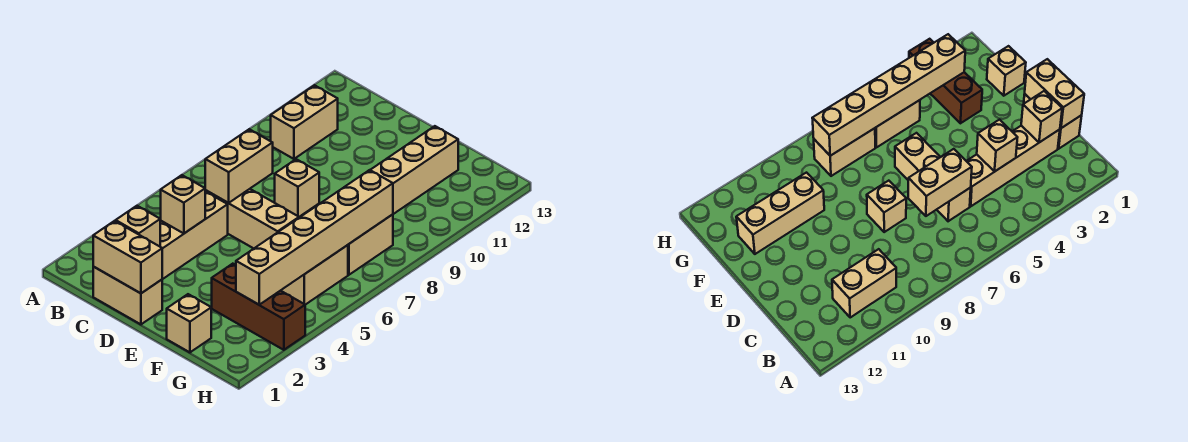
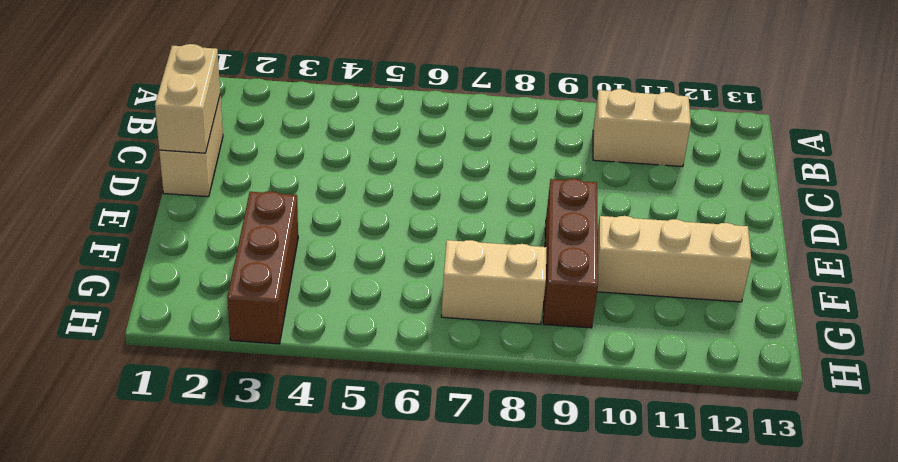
brown 1x3 brick [543,179,598,328] -> none
none -> tan 1x4 brick [160,192,228,279]
none -> tan 1x3 brick [205,189,299,248]
none -> tan 1x1 brick [275,159,319,217]

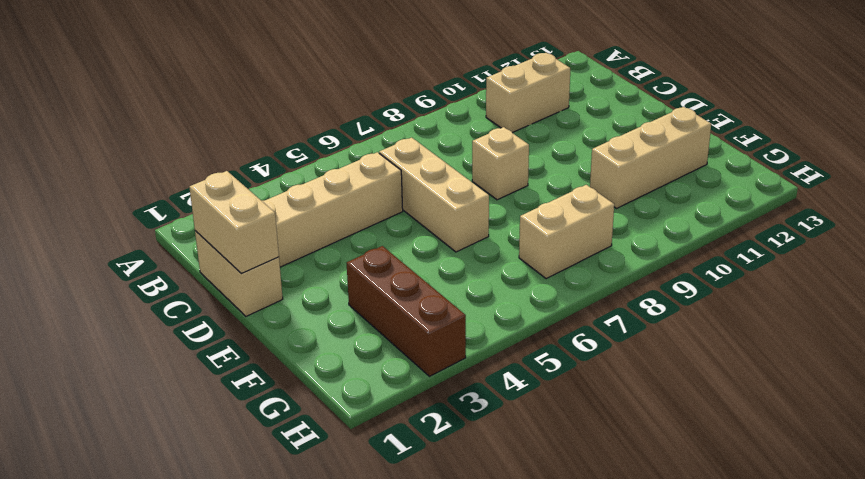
none -> tan 1x1 brick [167,294,211,352]
none -> tan 1x2 brick [281,245,348,305]
none -> tan 1x1 brick [116,206,161,246]

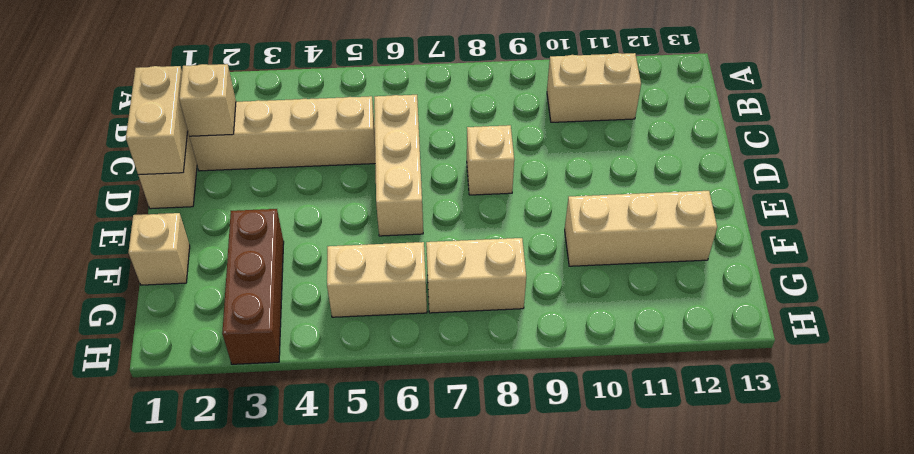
none -> tan 1x1 brick [161,175,205,233]
none -> tan 1x2 brick [205,129,273,203]
none -> tan 1x6 brick [236,170,393,305]

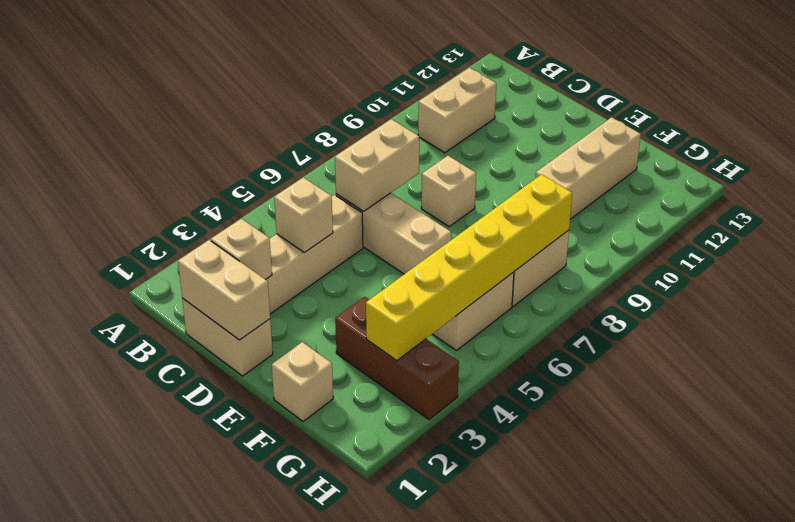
yellow 1x6 brick [366,174,572,360] -> tan 1x6 brick [236,170,393,305]

